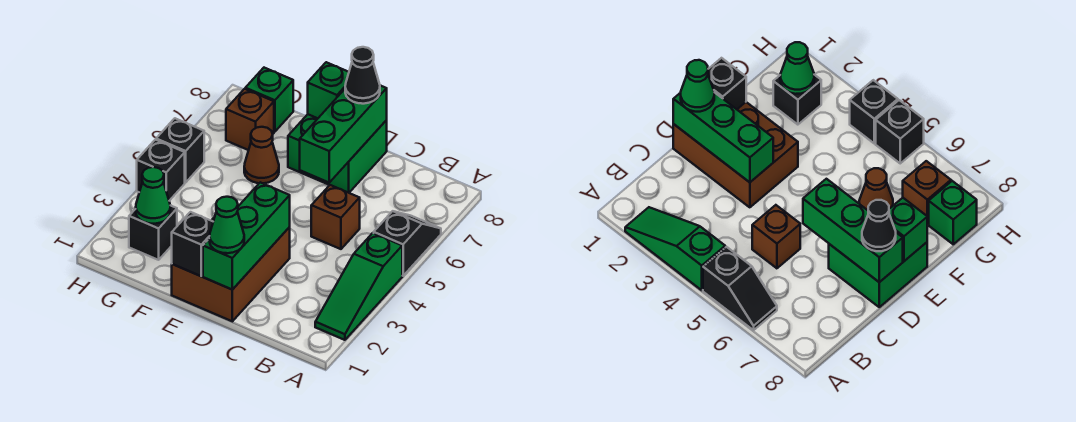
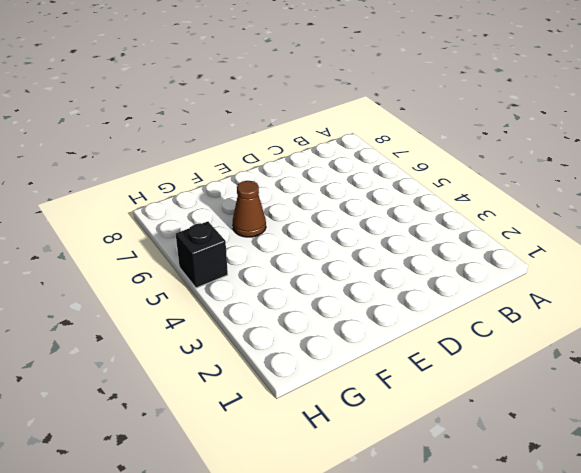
none -> green 1x3 slope [315,233,402,340]
none -> black 1x2 slope [374,211,441,276]
none -> brown 1x1 brick [311,185,360,249]

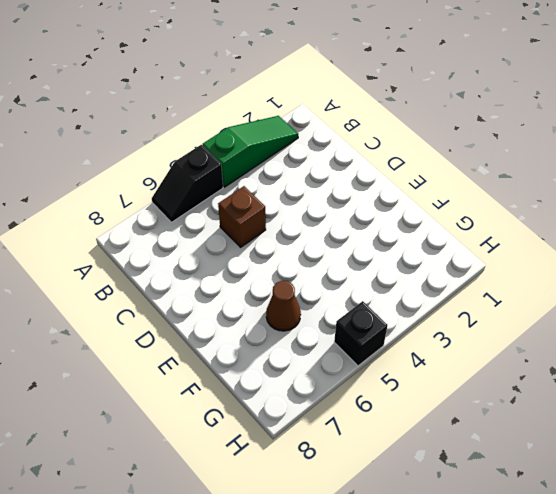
none -> brown 2x3 brick [172,205,290,321]
none -> green 2x2 brick [288,114,387,193]
none -> black 1x1 brick [129,205,177,260]

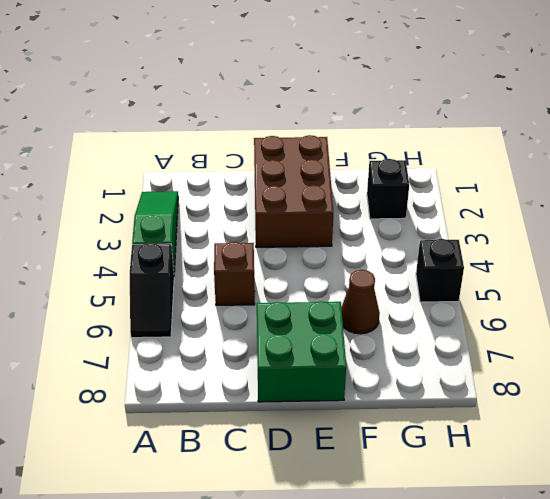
none -> brown 1x1 brick [226,89,274,150]
none -> green 1x1 brick [245,68,293,132]
none -> black 1x1 brick [137,140,185,201]

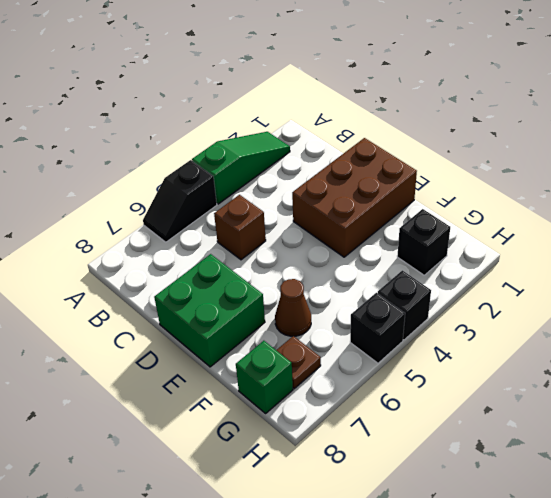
brown 1x1 plate [276,336,321,389] -> brown 1x1 brick [226,89,274,150]
none -> green 1x3 brick [203,182,290,290]
none -> green 1x3 brick [300,86,387,182]
none -> black 1x1 brick [172,212,213,276]

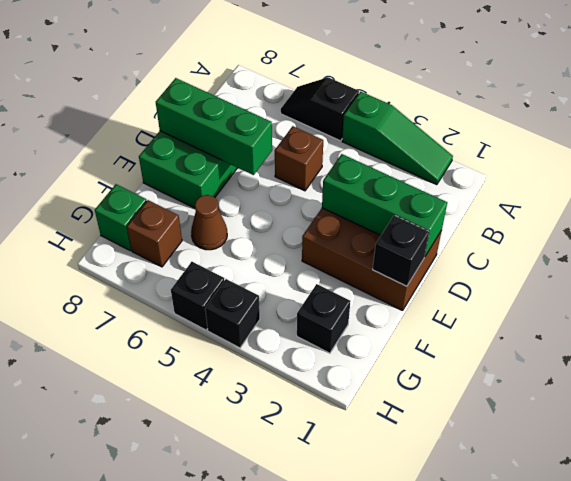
none -> green 1x1 brick [308,62,349,118]
none -> green 1x1 cone [136,167,170,224]
none -> green 1x1 cone [210,197,244,253]

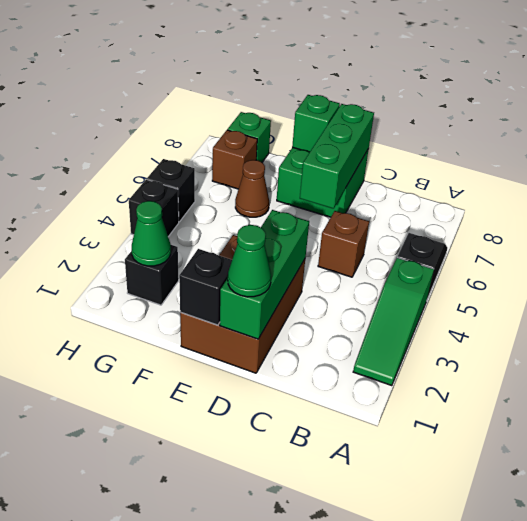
none -> black 1x1 cone [345,47,380,104]

